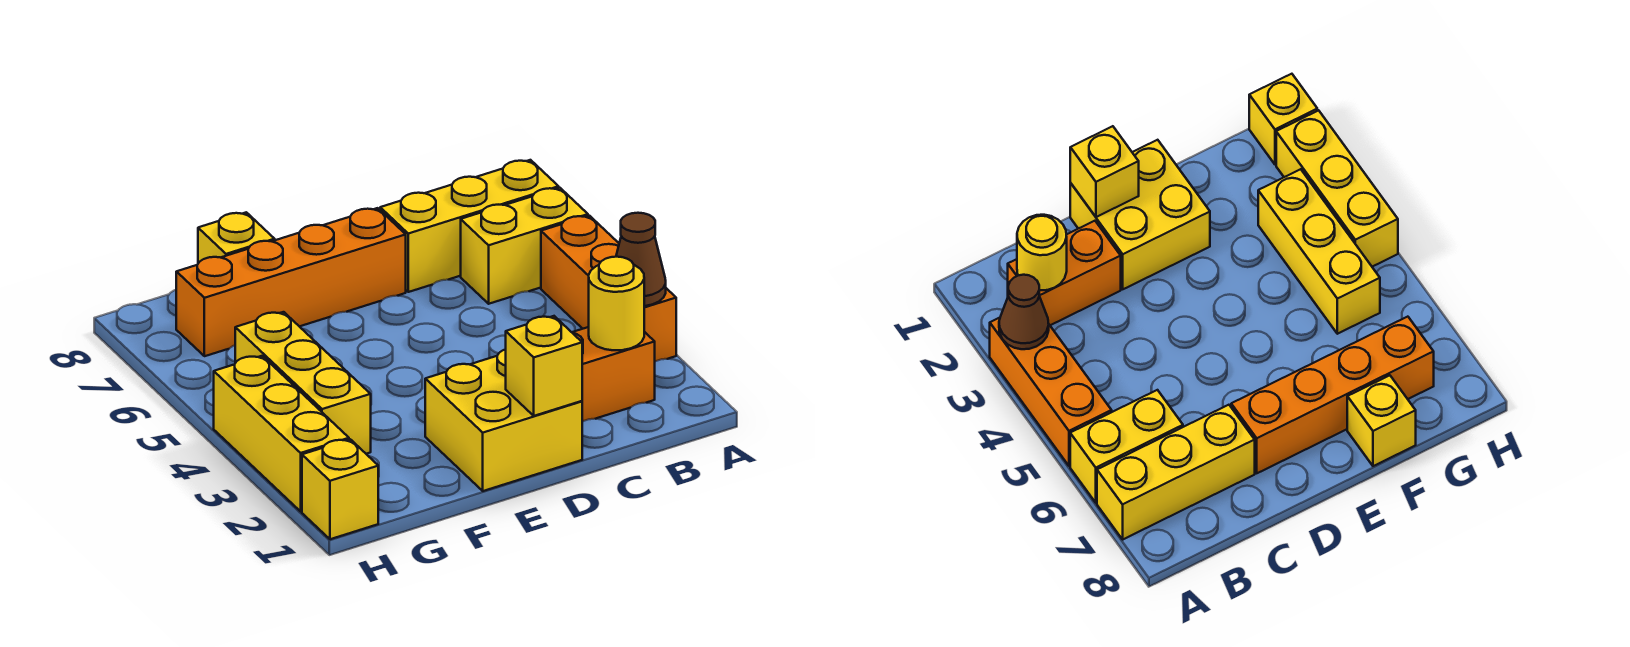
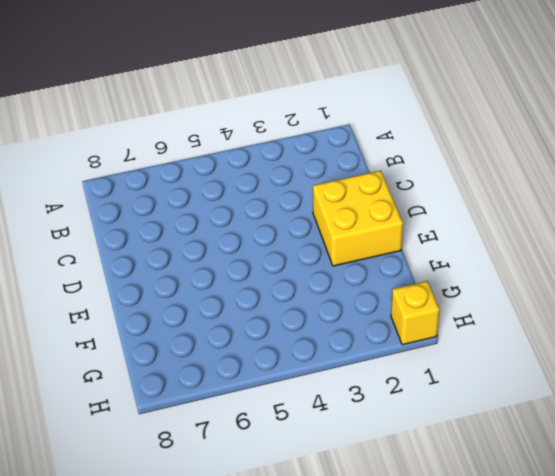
none -> orange 1x3 brick [541,216,676,361]
none -> yellow 1x2 brick [461,188,588,304]
none -> yellow 1x3 brick [380,160,559,292]

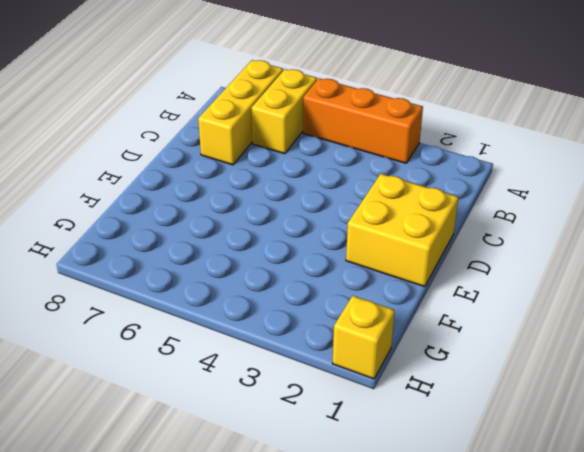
none -> orange 1x2 brick [572,327,655,422]
none -> orange 1x4 brick [176,208,406,356]
none -> yellow 1x1 brick [198,212,275,263]

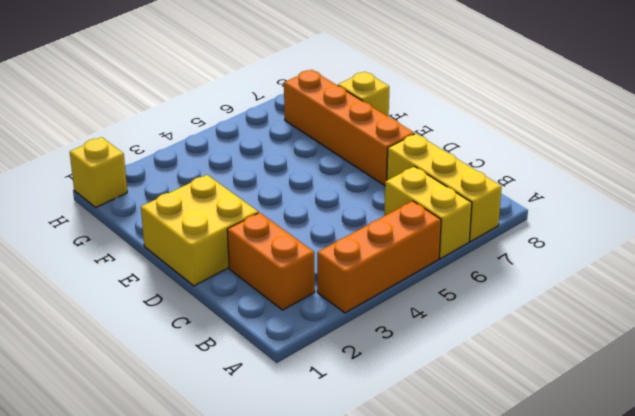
none -> yellow 1x3 brick [235,312,371,454]
none -> yellow 1x3 brick [214,356,349,511]
none -> brown 1x1 cone [616,213,666,306]

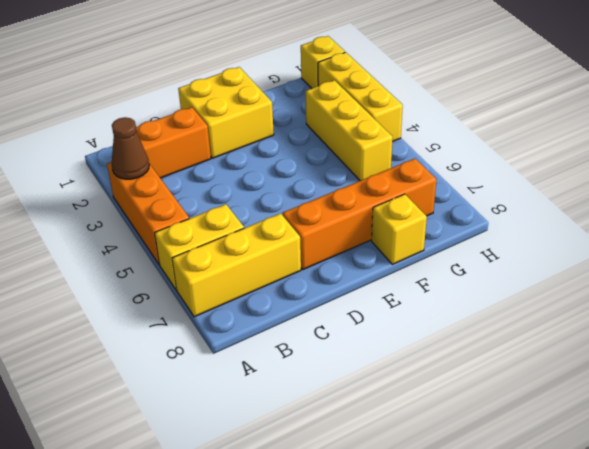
none -> yellow 1x1 round brick [589,257,644,350]
none -> yellow 1x1 brick [506,316,582,416]

